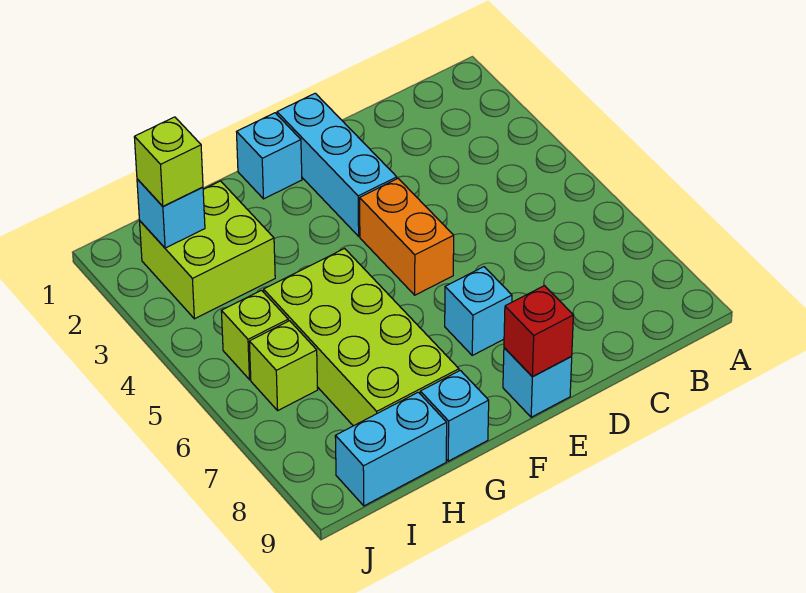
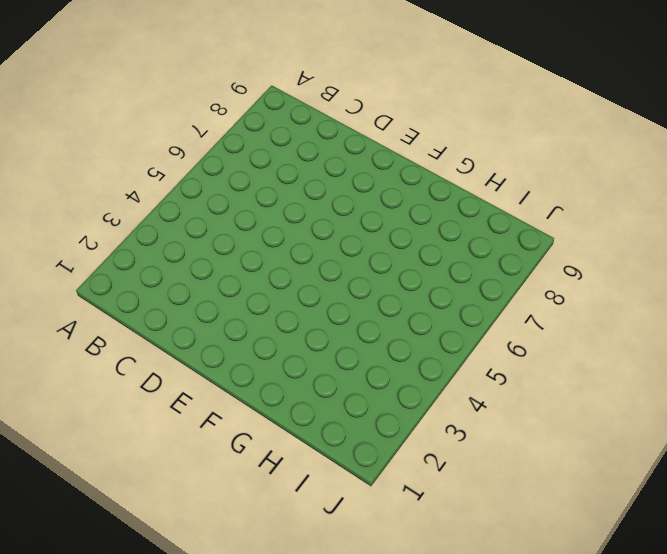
none -> cyan 1x3 brick [277,93,397,236]
none -> orange 1x2 brick [360,179,454,295]
none -> cyan 1x1 brick [445,267,512,355]

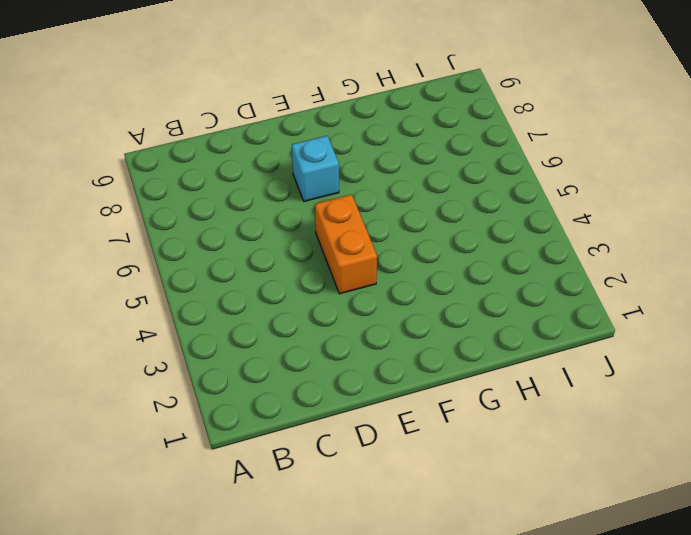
none -> cyan 1x3 brick [277,93,397,236]
none -> cyan 1x1 brick [503,348,572,417]
none -> cyan 1x1 brick [237,113,302,199]

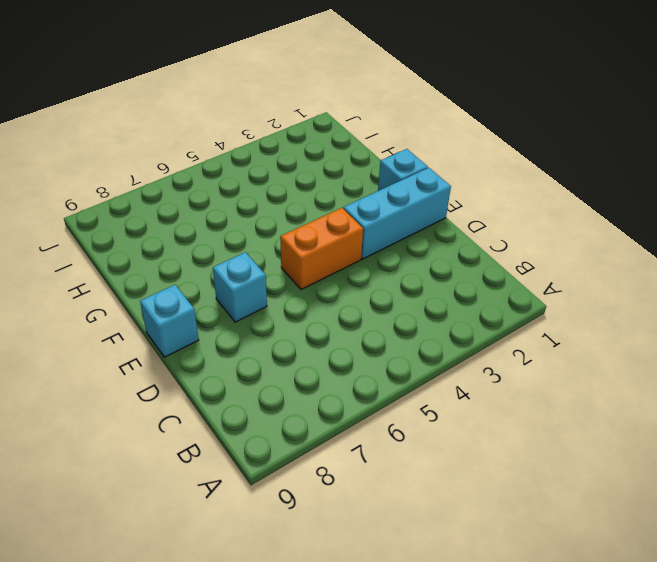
none -> lime 2x4 brick [264,249,459,426]
none -> cyan 1x1 brick [420,370,489,461]
none -> lime 2x2 brick [140,181,275,319]

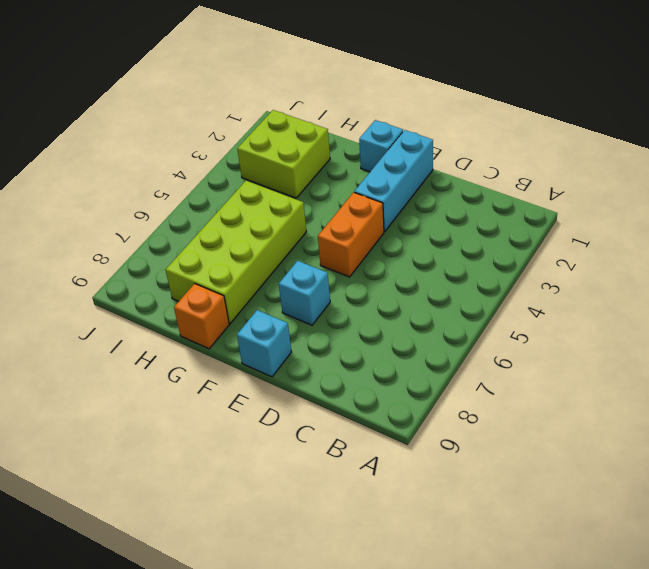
orange 1x1 brick [174,284,229,349] -> cyan 1x1 brick [420,370,489,461]
none -> cyan 1x2 brick [335,392,447,506]
none -> lime 1x1 brick [221,290,288,380]
none -> lime 1x1 brick [249,321,318,410]

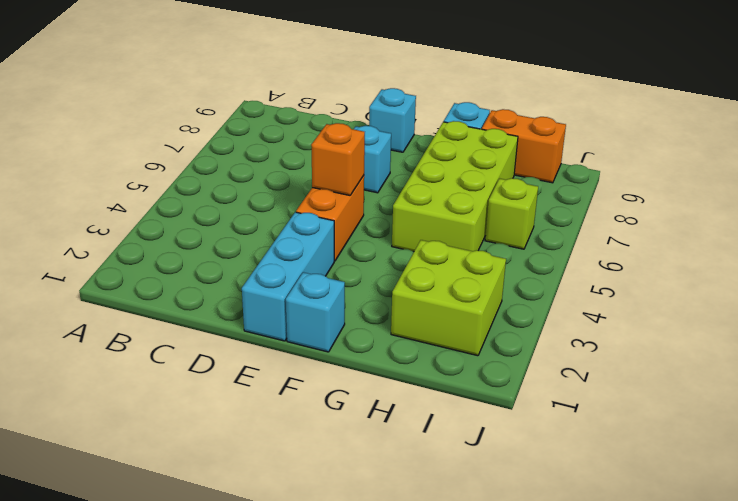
orange 1x1 brick [311,123,365,195] -> none
orange 1x2 brick [482,109,566,183] -> cyan 1x2 brick [335,392,447,506]
none -> lime 1x1 brick [221,290,288,380]
none -> red 1x1 brick [504,286,573,377]
none -> cyan 1x1 brick [137,179,205,248]

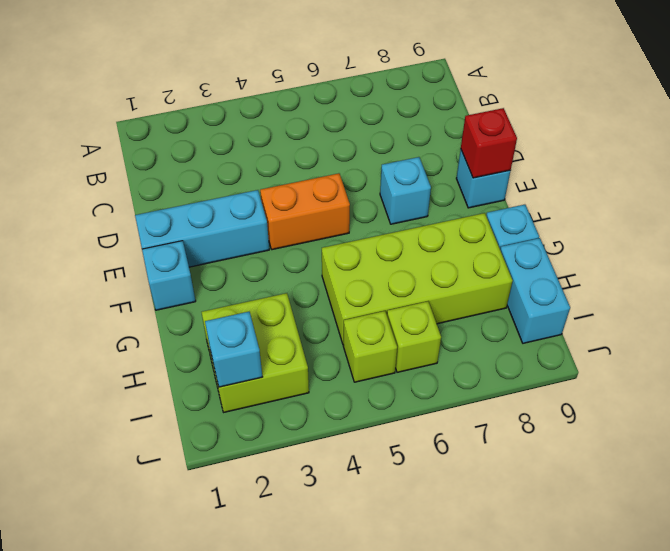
none -> lime 1x1 brick [134,117,203,206]

